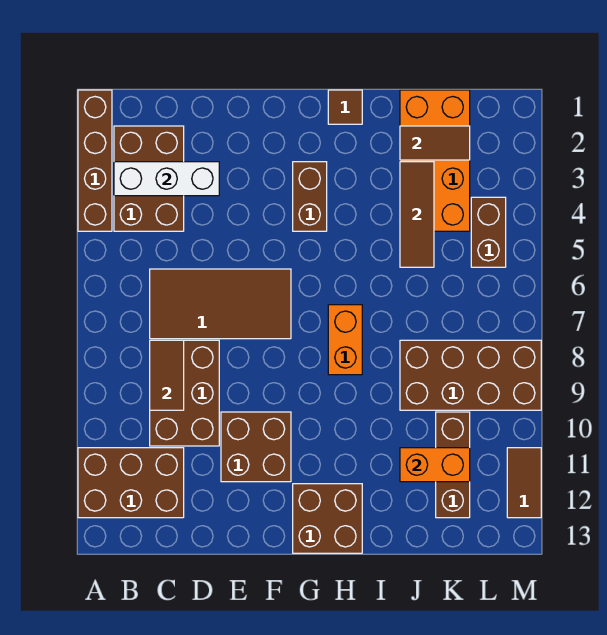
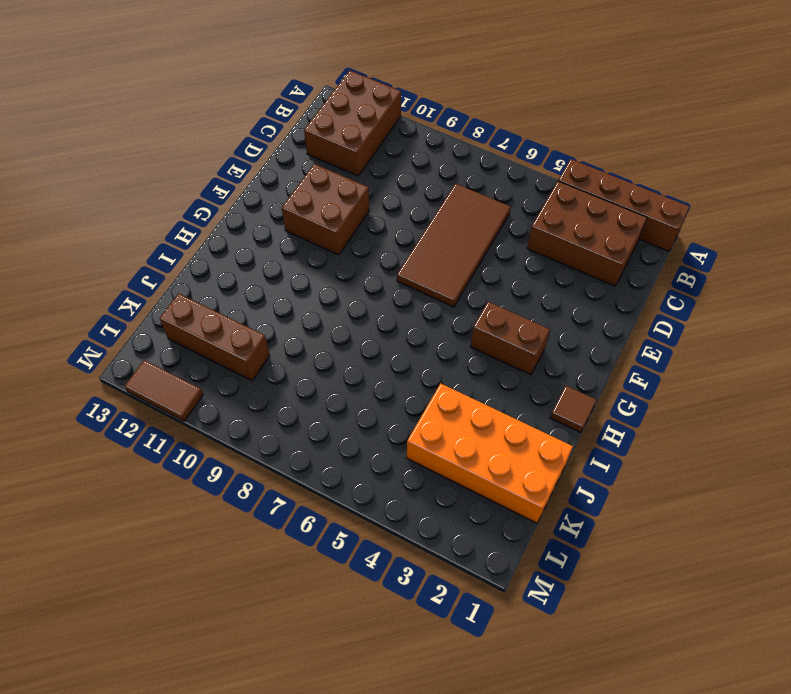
none -> brown 2x3 brick [150,340,219,446]
none -> brown 2x2 brick [293,484,362,553]
none -> orange 1x2 brick [328,305,362,375]

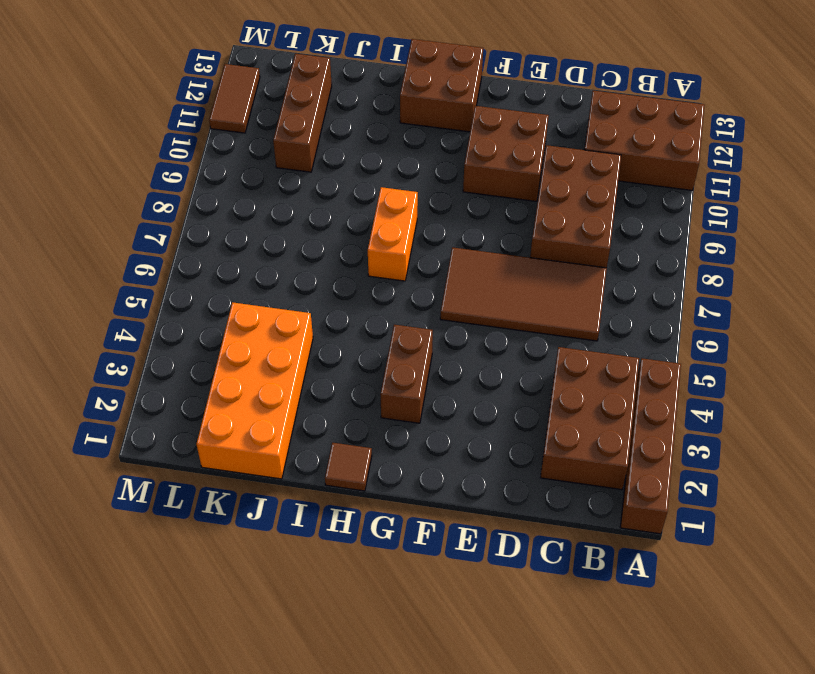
none -> brown 2x4 brick [400,340,541,410]
none -> brown 1x2 brick [471,197,506,267]
none -> white 1x3 brick [114,162,219,196]

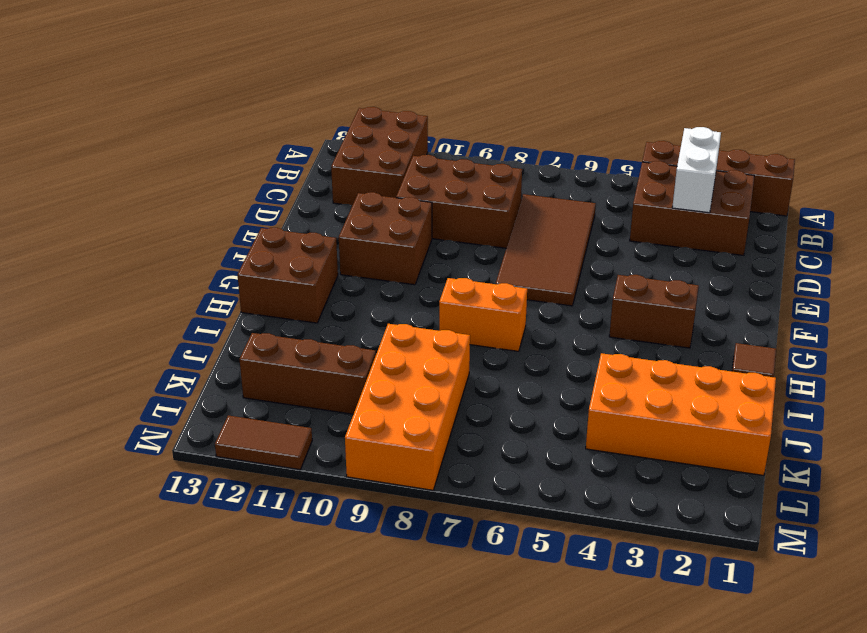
white 1x2 brick [672,127,721,213] -> white 1x3 brick [114,162,219,196]
orange 2x4 brick [345,324,470,490] -> brown 2x4 brick [400,340,541,410]
none -> brown 1x2 brick [471,197,506,267]
none -> brown 1x2 tile [150,340,184,410]
none -> brown 1x2 tile [400,126,470,160]

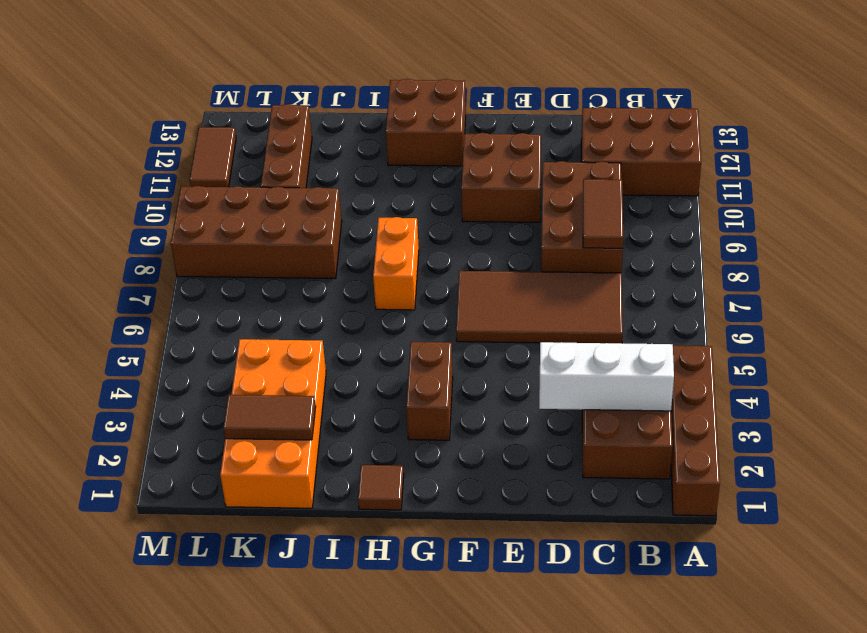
none -> brown 1x2 brick [471,197,506,267]
none -> brown 1x3 tile [400,162,434,267]
none -> orange 1x2 brick [400,448,470,482]

